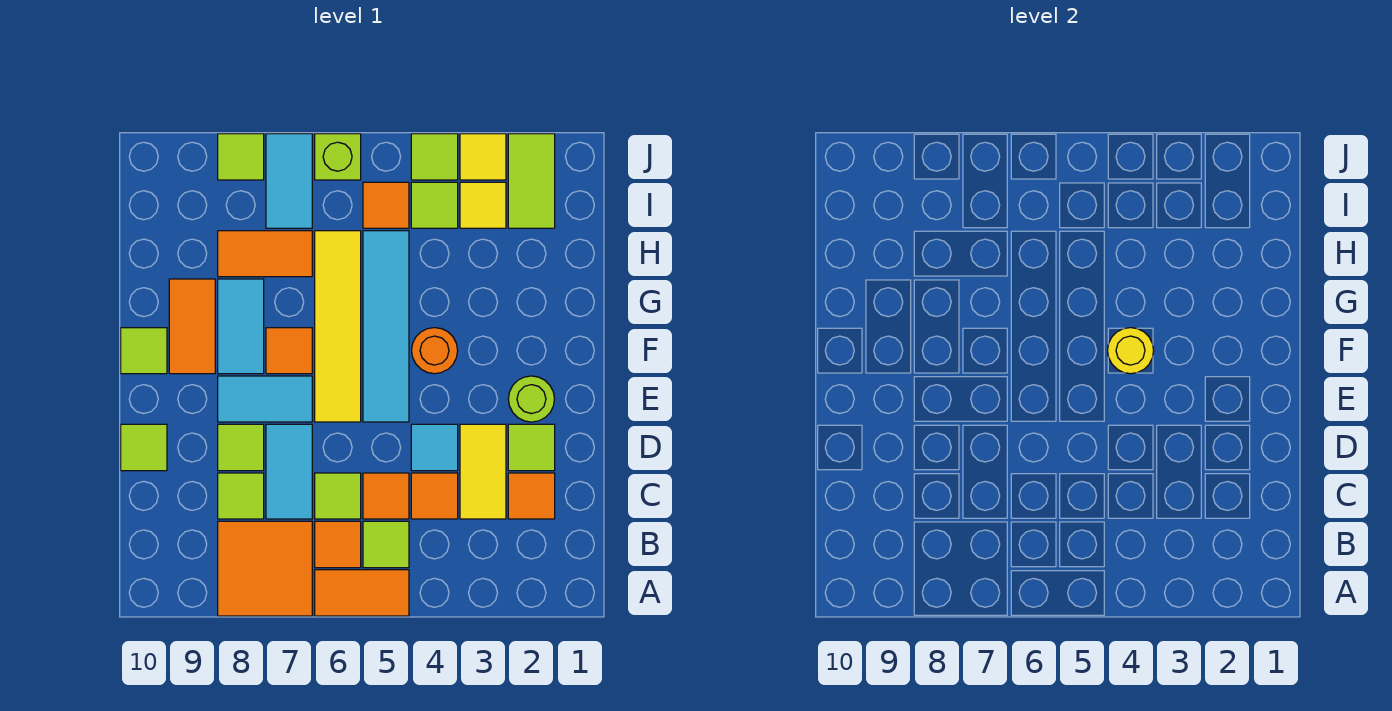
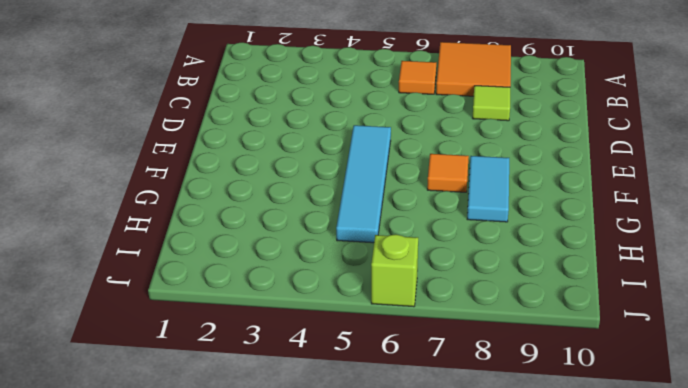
none -> orange 1x2 tile [315,570,409,616]
none -> lime 1x1 tile [363,521,409,568]
none -> orange 1x1 tile [508,473,555,519]
none -> yellow 1x2 tile [460,424,506,519]

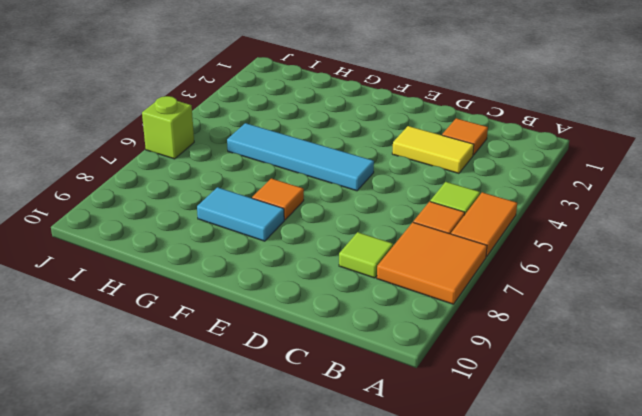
none -> orange 1x1 tile [411,473,458,519]
none -> orange 1x1 tile [363,473,409,519]
none -> lime 1x1 tile [315,473,361,519]
none -> cyan 1x2 tile [266,424,312,519]

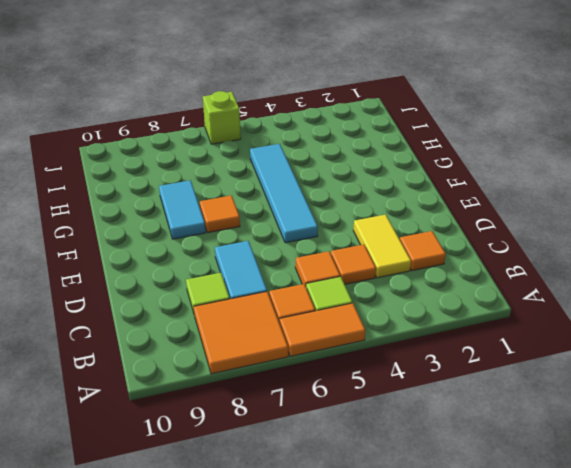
none -> lime 1x1 tile [315,473,361,519]
none -> lime 1x1 tile [508,424,555,471]
none -> cyan 1x1 tile [411,424,458,471]
none -> lime 1x1 tile [218,424,264,471]

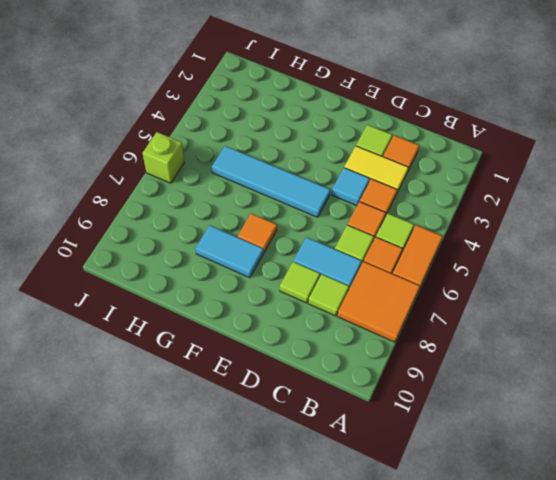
none -> lime 1x1 tile [121,424,167,471]
none -> lime 1x1 round brick [508,376,554,422]
none -> yellow 1x4 tile [315,231,361,422]
none -> cyan 1x2 tile [218,376,312,422]

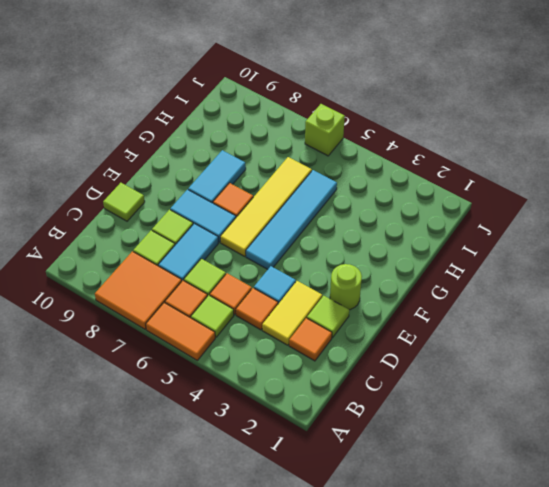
none -> orange 1x1 round brick [412,328,458,374]
none -> orange 1x2 tile [169,279,215,374]
none -> lime 1x1 tile [121,328,167,374]
none -> orange 1x2 tile [218,231,312,277]

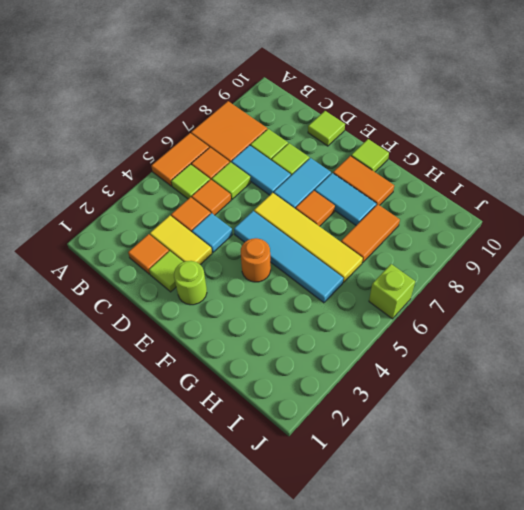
none -> lime 1x2 tile [508,134,555,228]
none -> yellow 1x1 tile [460,182,506,228]
none -> lime 1x1 tile [411,182,458,228]
none -> orange 1x1 tile [363,182,409,228]

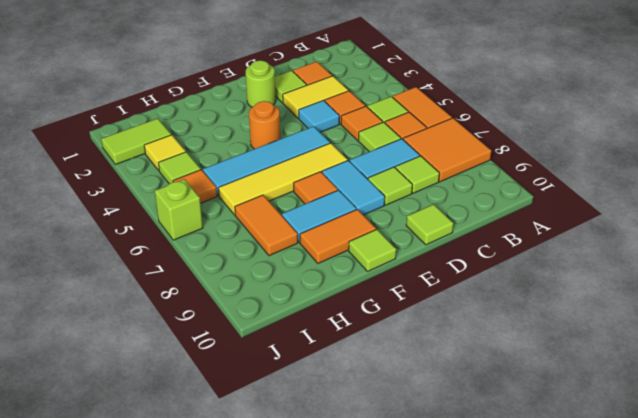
none -> cyan 1x2 tile [266,134,312,228]
none -> yellow 1x1 tile [460,134,506,180]
none -> lime 1x1 tile [411,134,458,180]
none -> lime 1x1 tile [218,134,264,180]

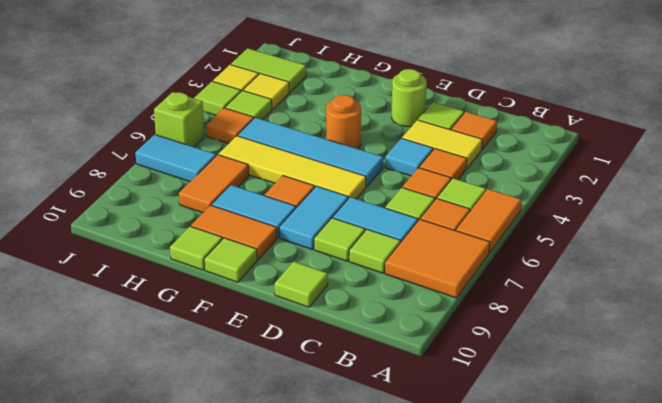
lime 1x1 tile [170,226,223,270] -> lime 1x1 tile moved to [218,134,264,180]
none -> yellow 1x1 round brick [1108,328,1154,374]

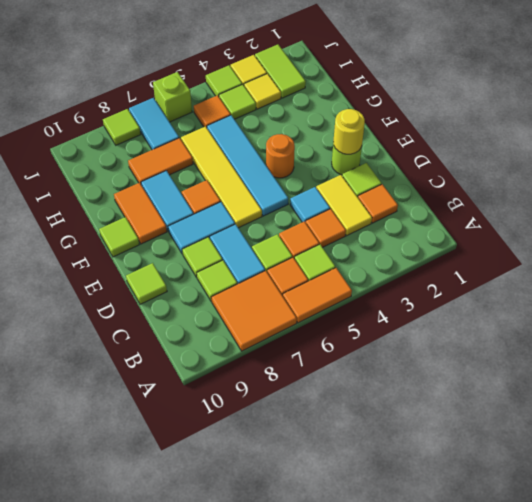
yellow 1x1 round brick [333,109,365,154] -> yellow 1x1 round brick moved to [1108,328,1154,374]

